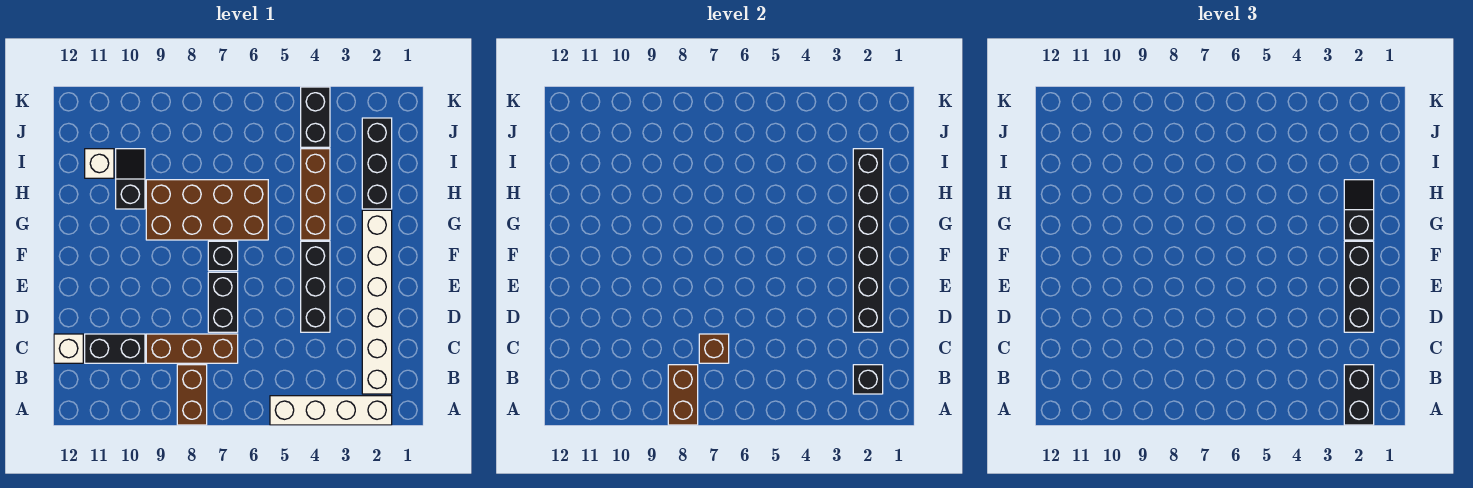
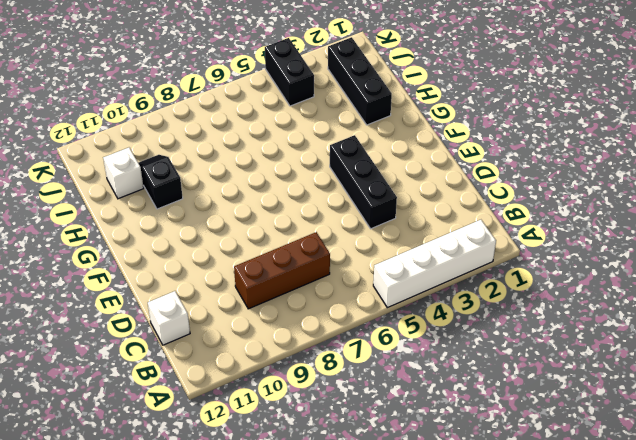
none -> brown 1x2 brick [177,365,207,425]
none -> white 1x6 brick [362,210,392,394]
none -> black 1x2 brick [85,334,145,363]

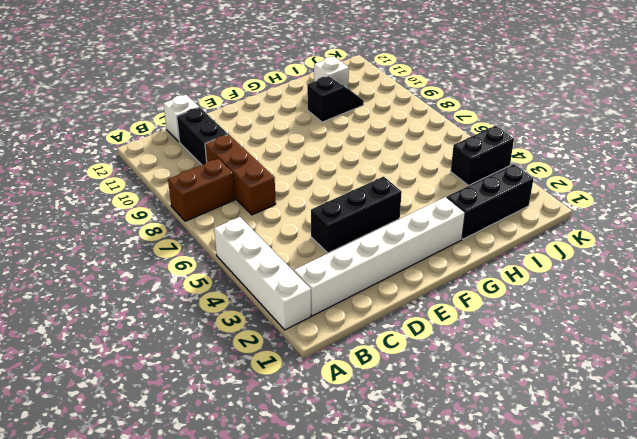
none -> black 1x2 brick [208,272,238,332]
none -> black 1x1 brick [208,241,238,271]
none -> brown 1x3 brick [301,149,330,240]

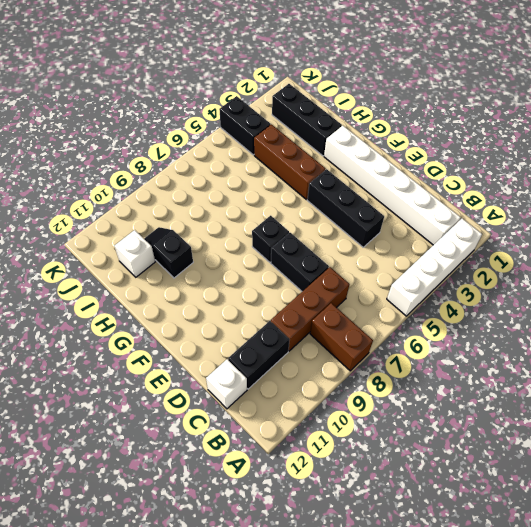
none -> brown 2x4 brick [146,180,268,240]
none -> brown 1x2 brick [668,365,698,425]
none -> black 1x1 brick [853,365,883,394]

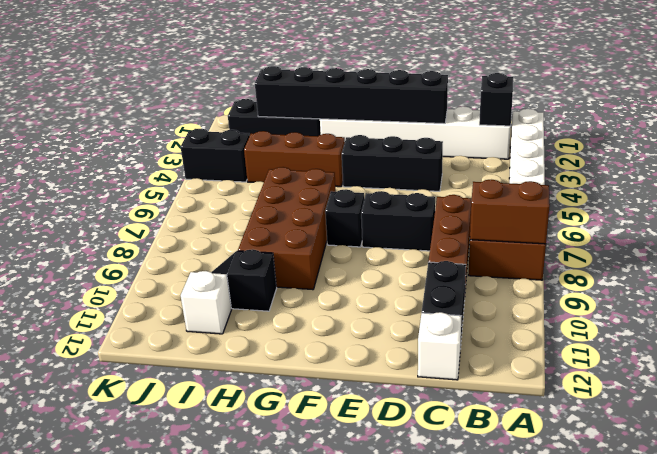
none -> brown 1x1 brick [699,334,729,363]
none -> black 1x2 brick [1344,365,1374,425]
none -> black 1x3 brick [1344,241,1374,332]

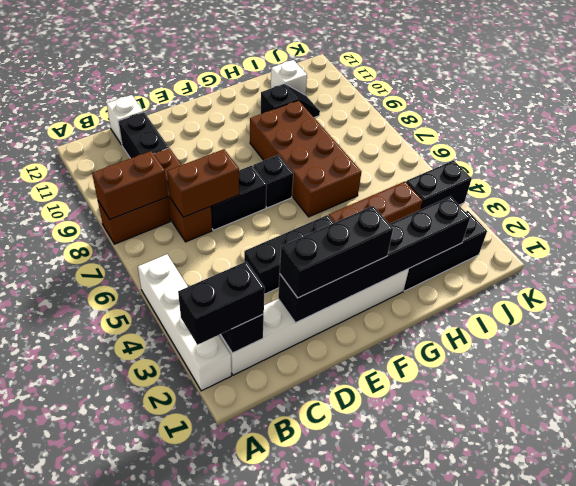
brown 1x2 brick [167,149,239,217] -> brown 1x1 brick [699,334,729,363]
none -> black 1x2 slope [1344,180,1374,240]

